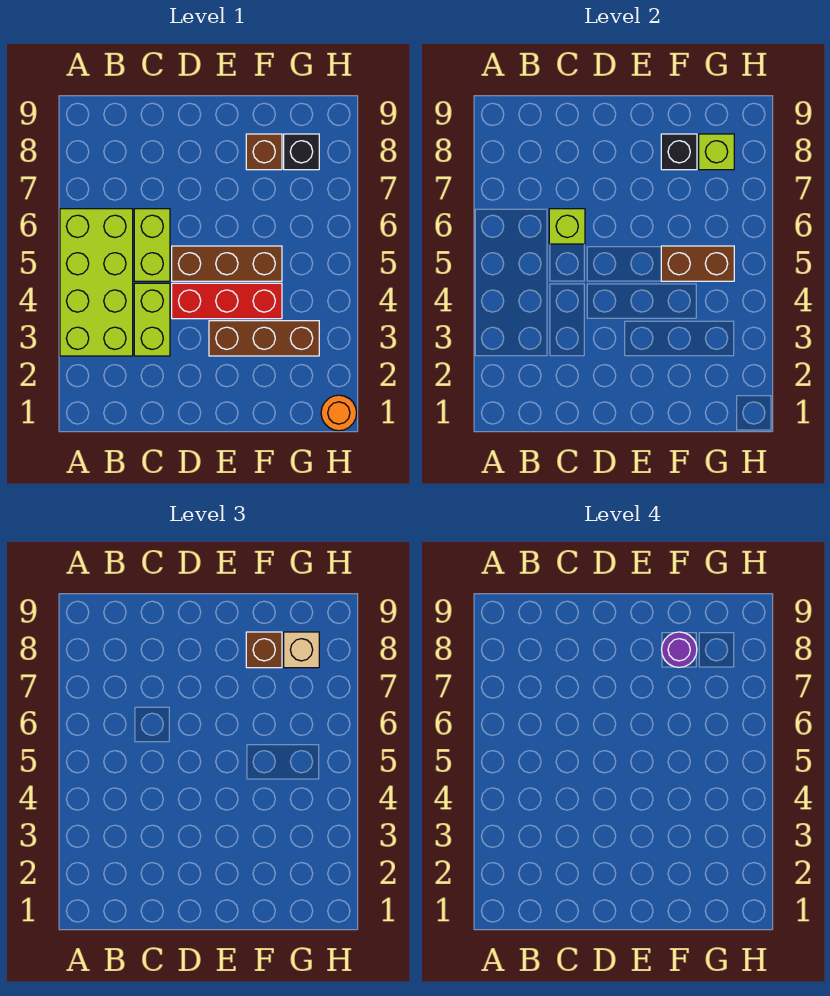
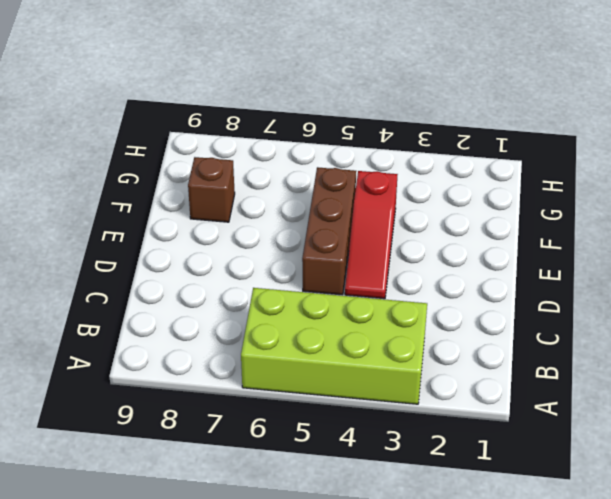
red 1x3 slope [345,171,398,299] -> red 1x3 brick [172,283,282,319]
none -> lime 1x2 brick [134,283,170,356]
none -> lime 1x2 brick [134,209,170,281]
none -> brown 1x3 brick [209,321,319,356]

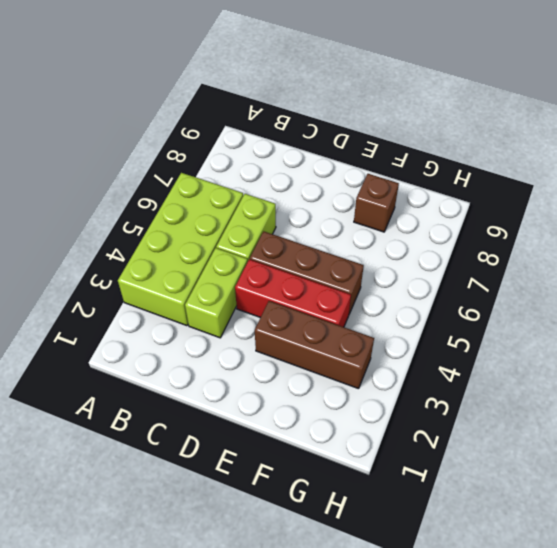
none -> black 1x1 brick [284,134,319,170]
none -> orange 1x1 round brick [321,395,357,431]
none -> lime 1x1 brick [549,209,585,244]

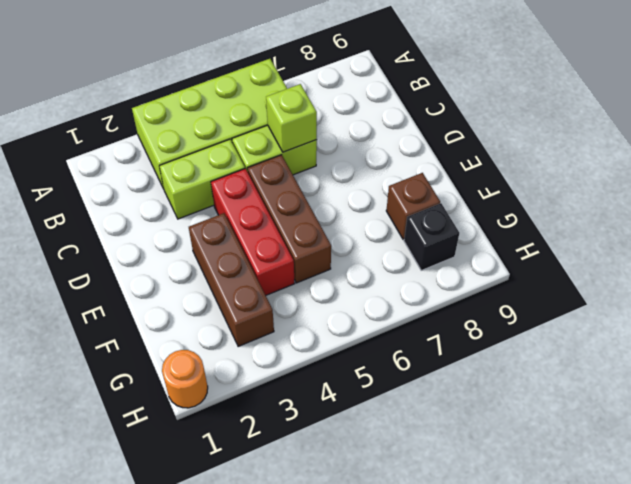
none -> brown 1x2 brick [661,246,734,281]
none -> black 1x1 brick [661,134,697,170]
none -> lime 1x1 brick [699,134,734,170]

